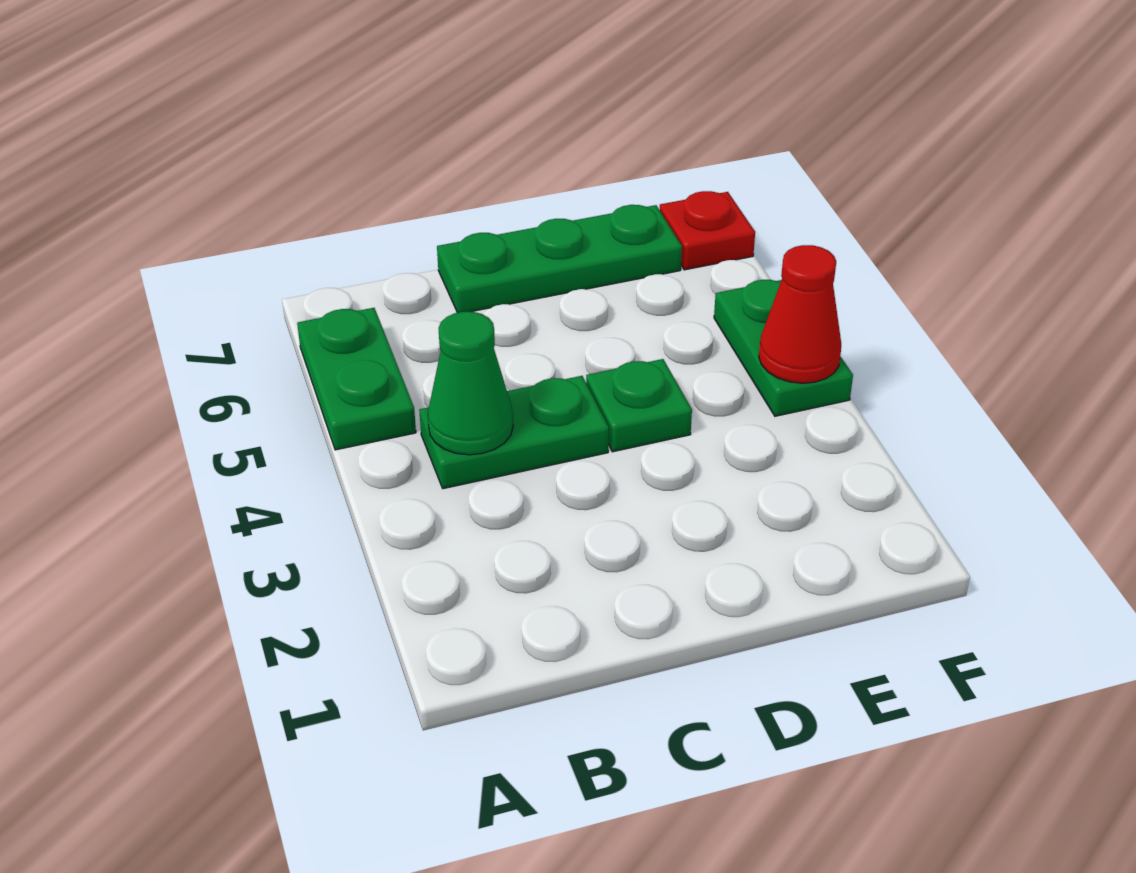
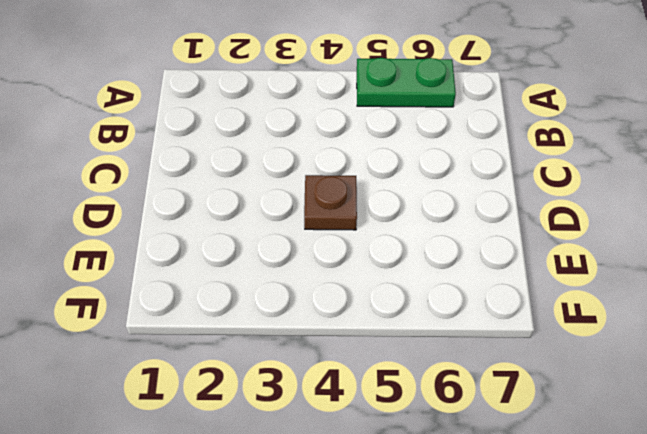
brown 1x1 plate [304,175,357,230] -> green 1x1 plate [586,359,692,452]
none -> green 1x2 plate [419,376,609,489]
none -> green 1x3 plate [437,205,682,313]

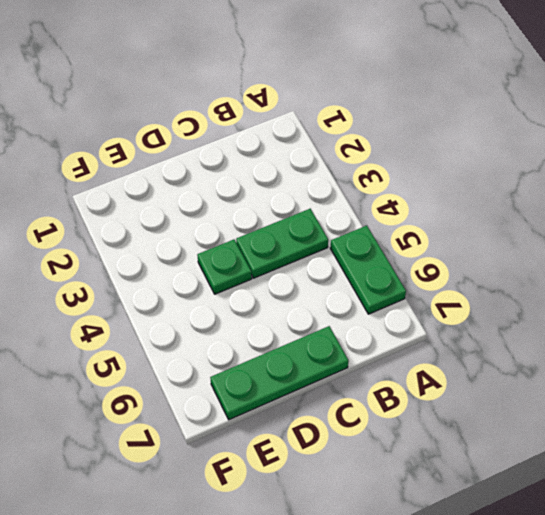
none -> green 1x2 plate [714,280,853,416]
none -> red 1x1 plate [660,191,755,270]

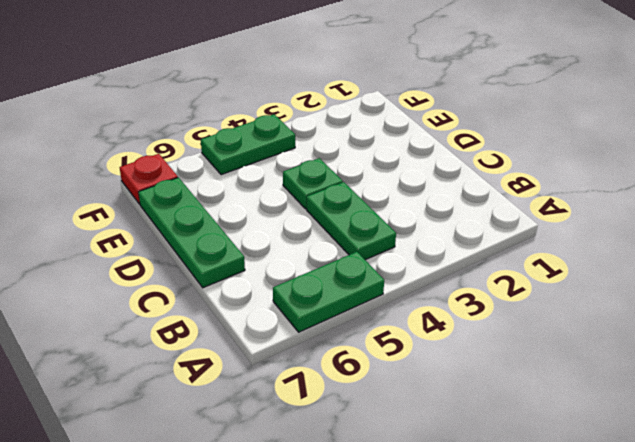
none -> green 1x1 cone [428,312,513,455]
none -> red 1x1 cone [759,245,841,383]

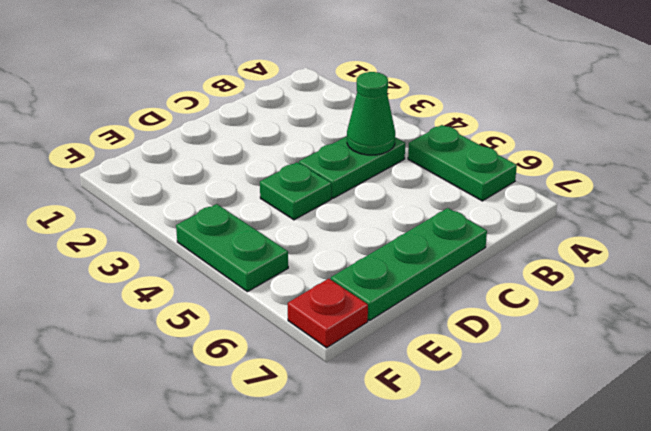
none -> red 1x1 cone [759,245,841,383]

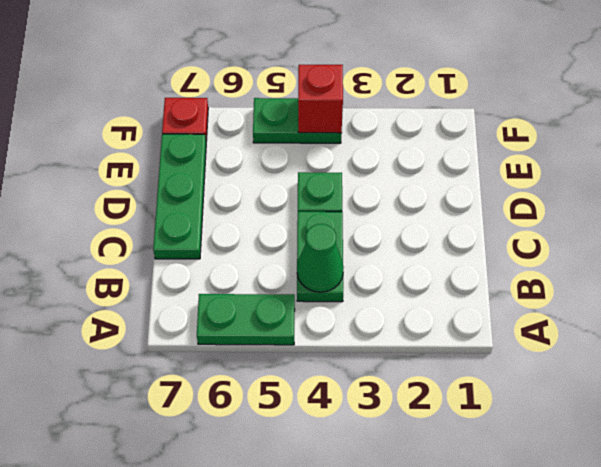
red 1x1 brick [298,65,343,133] -> red 1x1 cone [759,245,841,383]

